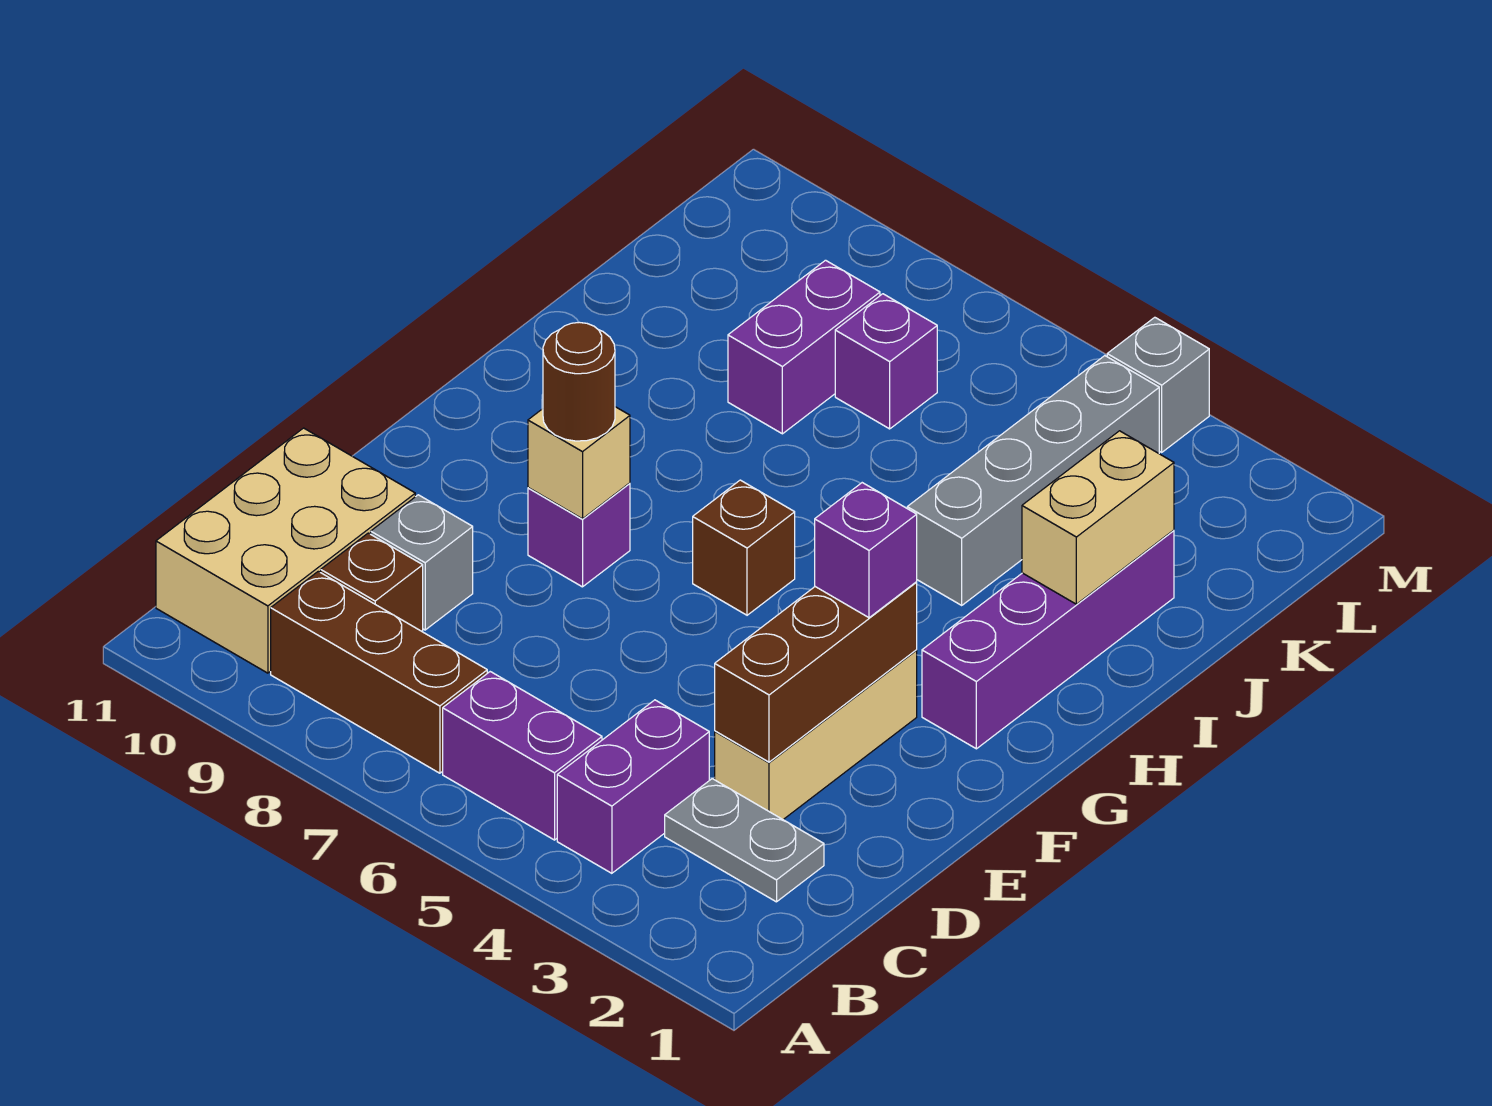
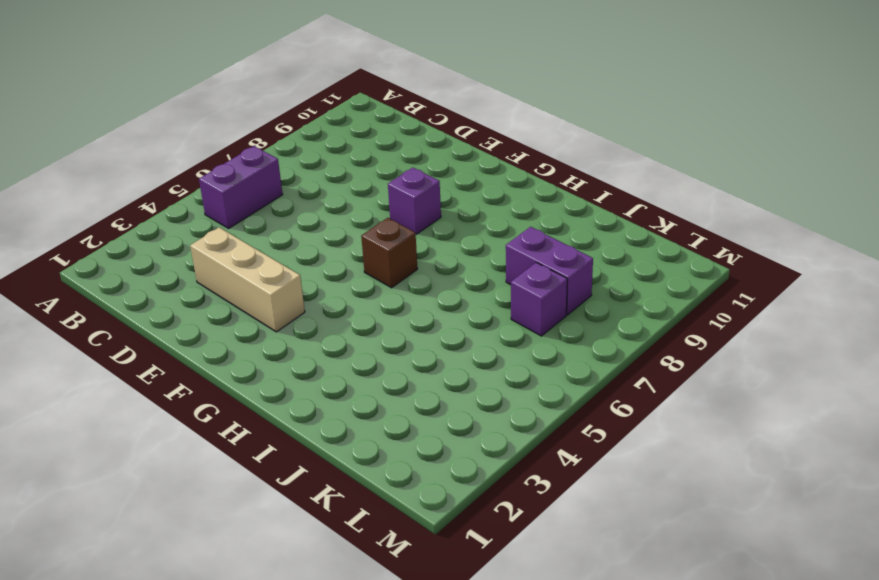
none -> purple 1x2 brick [557,700,709,873]
none -> brown 1x3 brick [271,571,487,773]
none -> tan 2x3 brick [156,428,415,673]

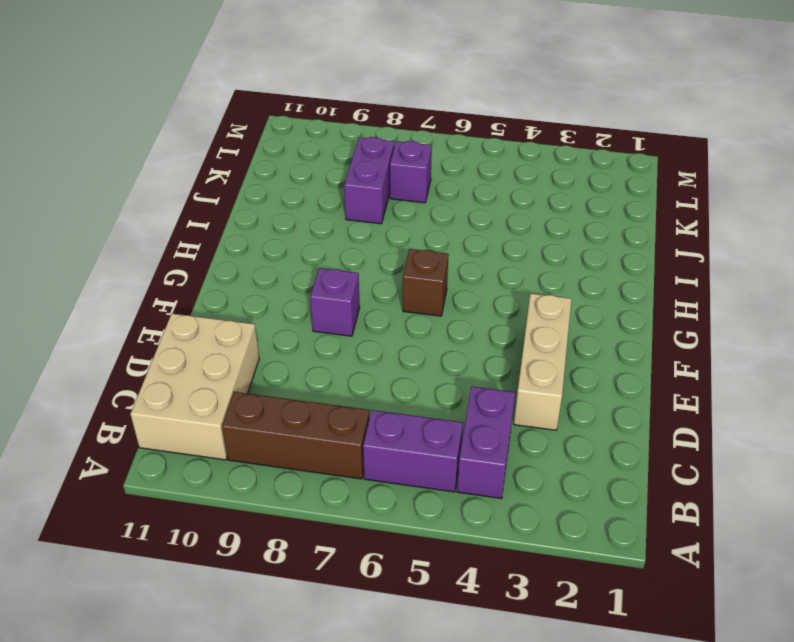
none -> grey 1x2 plate [665,779,824,902]
none -> brown 1x1 brick [321,533,423,632]
none -> grey 1x1 brick [371,495,473,630]

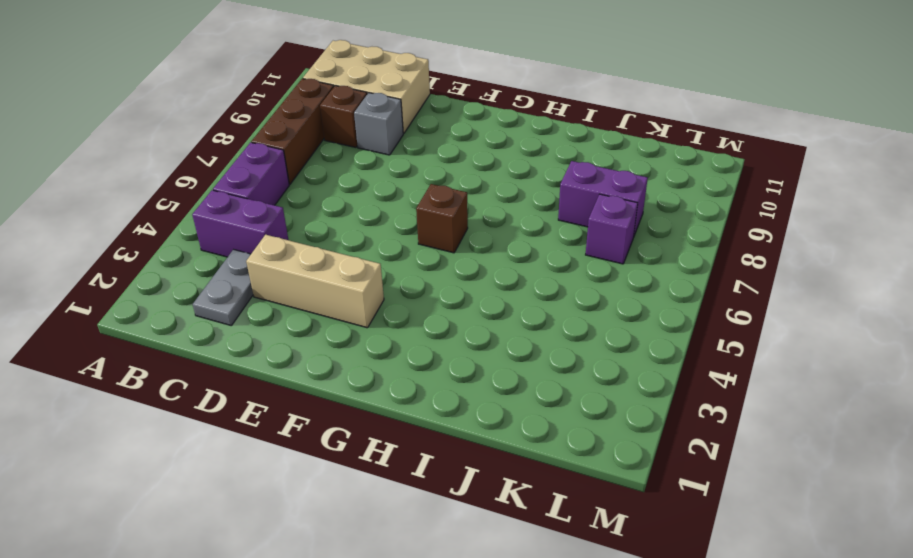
none -> purple 1x1 brick [528,483,630,587]
none -> purple 1x4 brick [922,530,1174,749]
none -> grey 1x4 brick [907,356,1159,605]

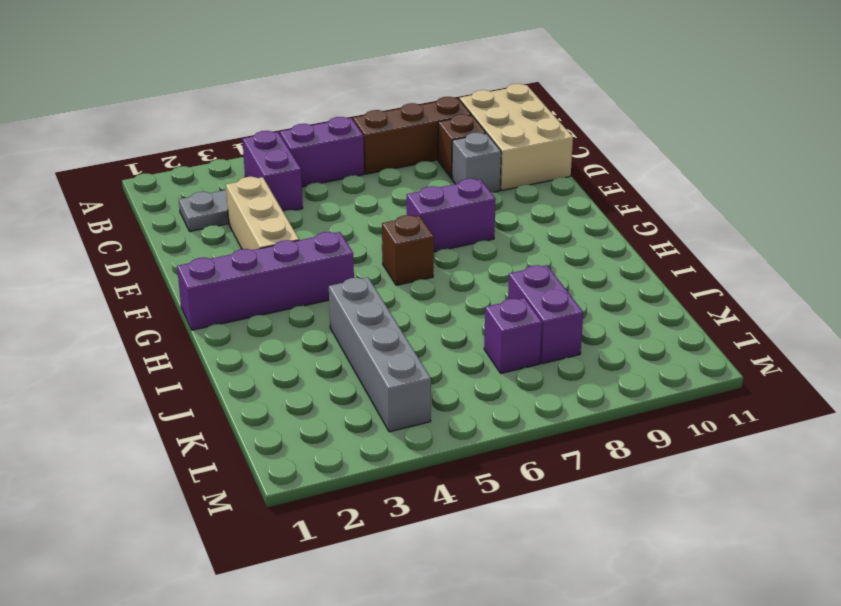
purple 1x2 brick [407,179,495,252] -> purple 1x1 brick [528,483,630,587]
purple 1x4 brick [177,232,354,330] -> purple 1x4 brick turned to [922,530,1174,749]
none -> grey 1x1 brick [1107,317,1209,452]
none -> brown 1x3 brick [715,582,917,762]
none -> tan 1x1 brick [528,407,630,519]

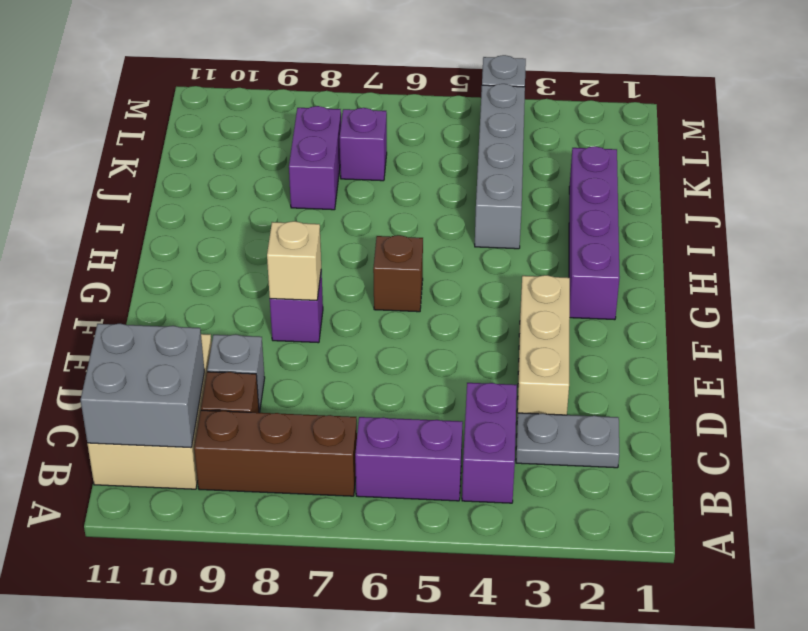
grey 2x2 brick [81,324,205,448] -> none
none -> brown 1x3 brick [715,582,917,762]
none -> tan 1x2 brick [1022,431,1174,604]
none -> purple 1x1 brick [815,483,917,618]

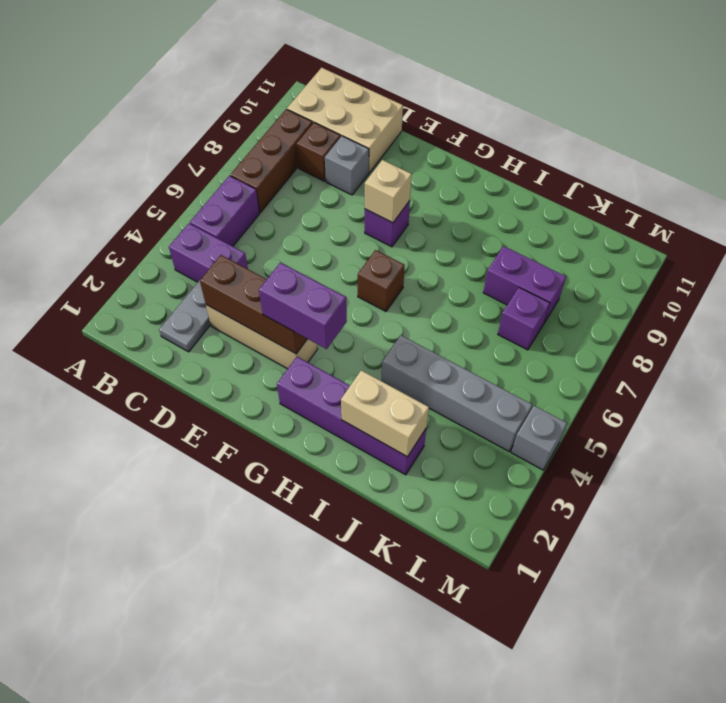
purple 1x2 brick [259,263,347,349] -> purple 1x1 brick [815,483,917,618]
none -> brown 1x1 round brick [543,322,615,441]

